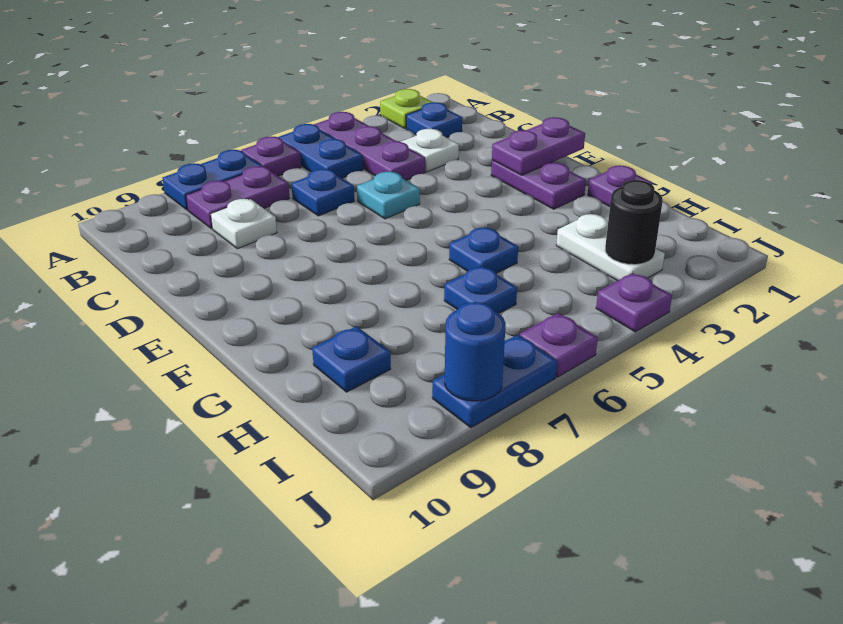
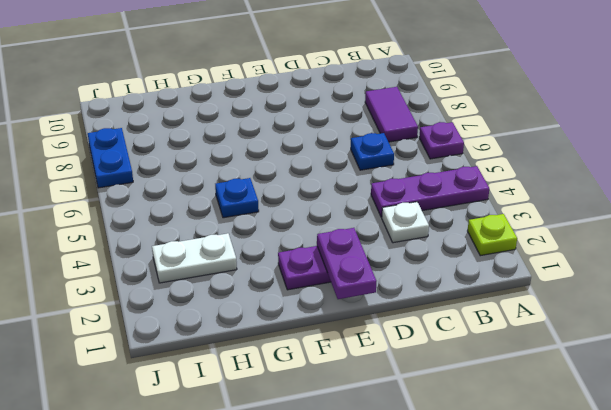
purple 1x2 tile [365,87,418,142] -> purple 1x2 plate [186,166,290,229]
none -> blue 1x2 plate [278,124,363,178]
none -> blue 1x2 plate [162,150,262,210]
none -> blue 1x1 plate [406,102,462,138]

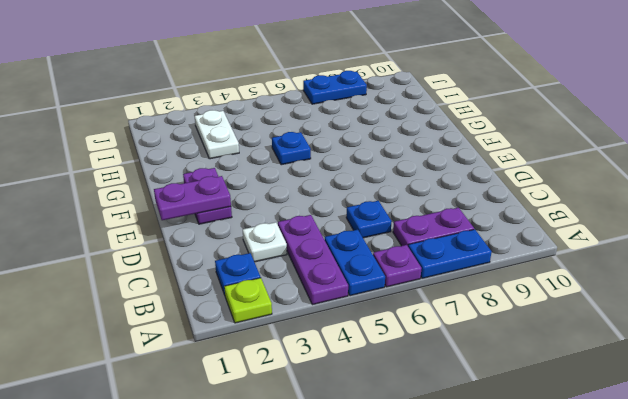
none -> white 1x1 plate [211,199,277,249]
none -> cyan 1x1 plate [357,172,420,219]
none -> purple 1x1 plate [588,165,652,207]

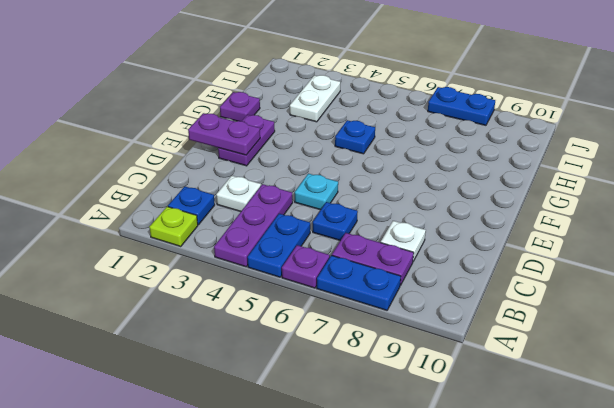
none -> blue 1x1 plate [444,266,517,313]
none -> blue 1x1 plate [312,326,391,392]
none -> purple 1x1 plate [596,273,672,332]

